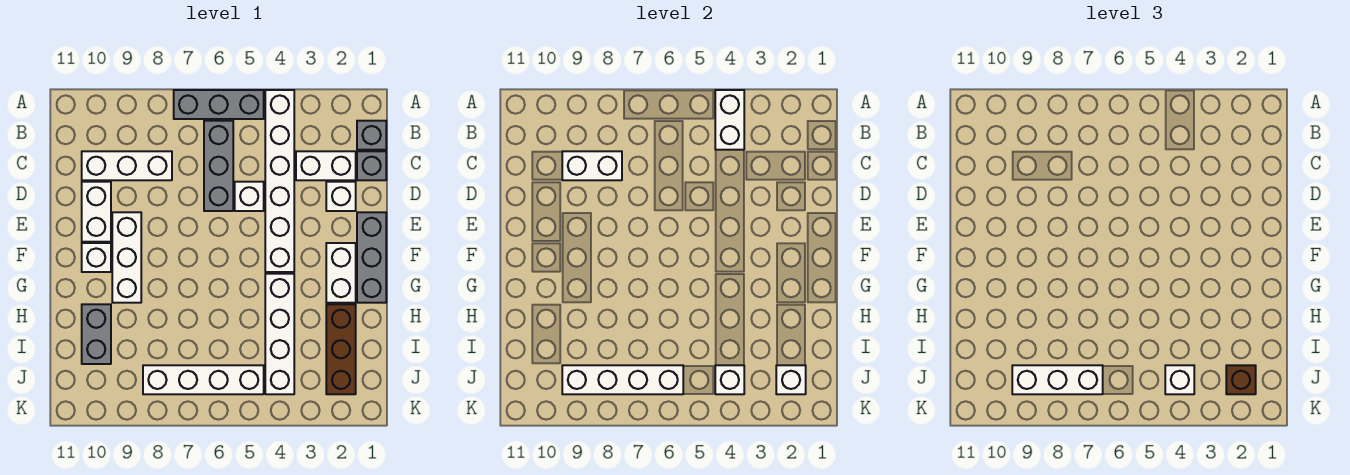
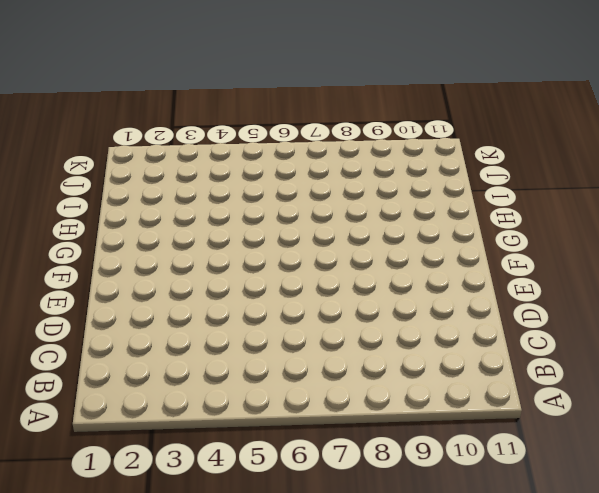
none -> white 1x6 brick [265,90,294,272]
none -> grey 1x3 brick [174,90,264,119]
none -> grey 1x1 brick [357,121,386,150]

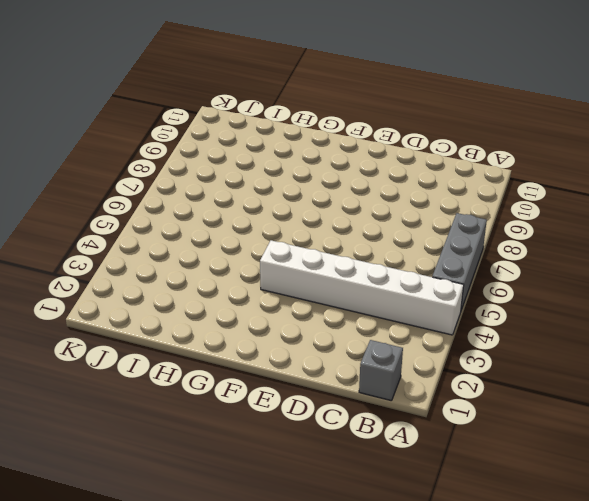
none -> grey 1x3 brick [204,121,233,211]
none -> grey 1x1 brick [357,151,386,180]
none -> white 1x2 brick [296,151,356,180]

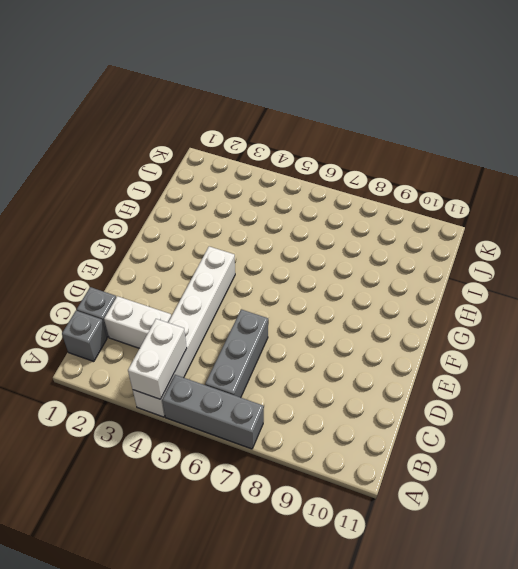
none -> white 1x3 brick [82,151,172,180]
none -> white 1x1 brick [326,182,356,211]
none -> white 1x1 brick [235,182,264,211]

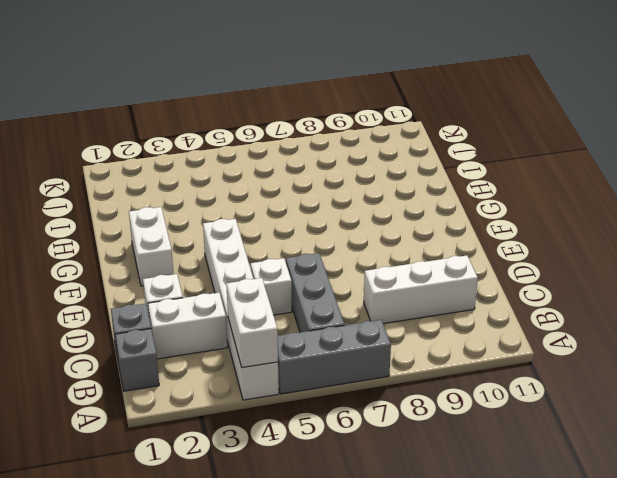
none -> white 1x2 brick [82,182,111,242]
none -> grey 1x3 brick [357,212,386,303]
none -> white 1x3 brick [112,212,141,303]

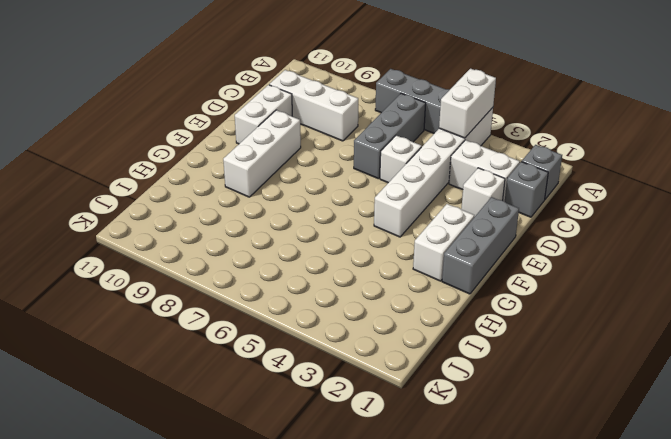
none -> white 1x1 brick [82,243,111,272]
none -> white 1x4 brick [265,274,294,394]
none -> brown 1x3 brick [326,304,356,394]

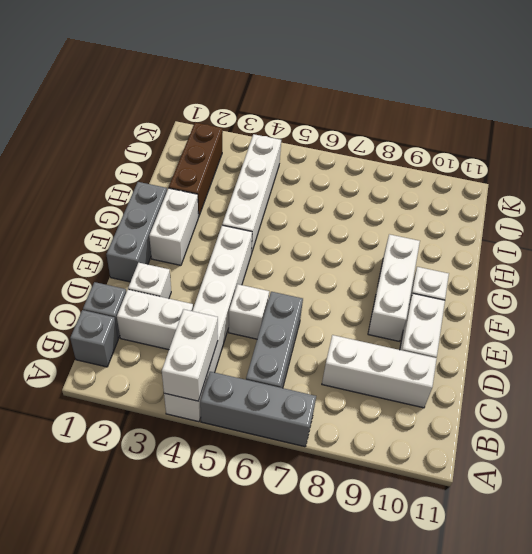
none -> grey 1x2 brick [82,304,111,364]
none -> white 1x4 brick [143,365,264,394]
none -> white 1x2 brick [562,151,622,180]

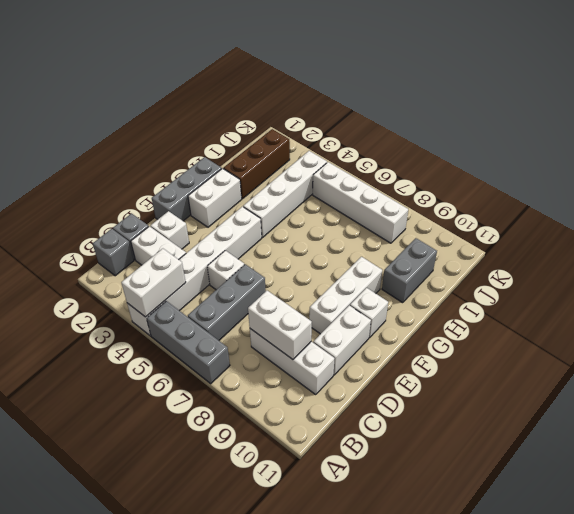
none -> white 1x1 brick [776,365,806,394]
none -> white 1x1 brick [715,365,744,394]
none -> white 1x4 brick [562,365,683,394]

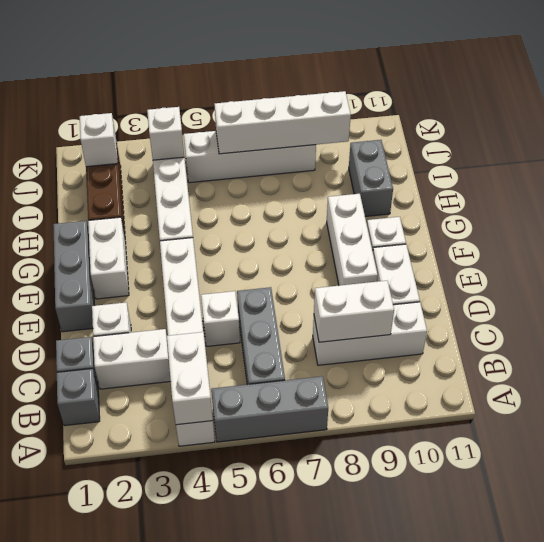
none -> brown 1x1 brick [1226,365,1256,394]
none -> white 1x1 brick [1165,365,1194,394]
none -> white 1x3 brick [1012,365,1103,394]

